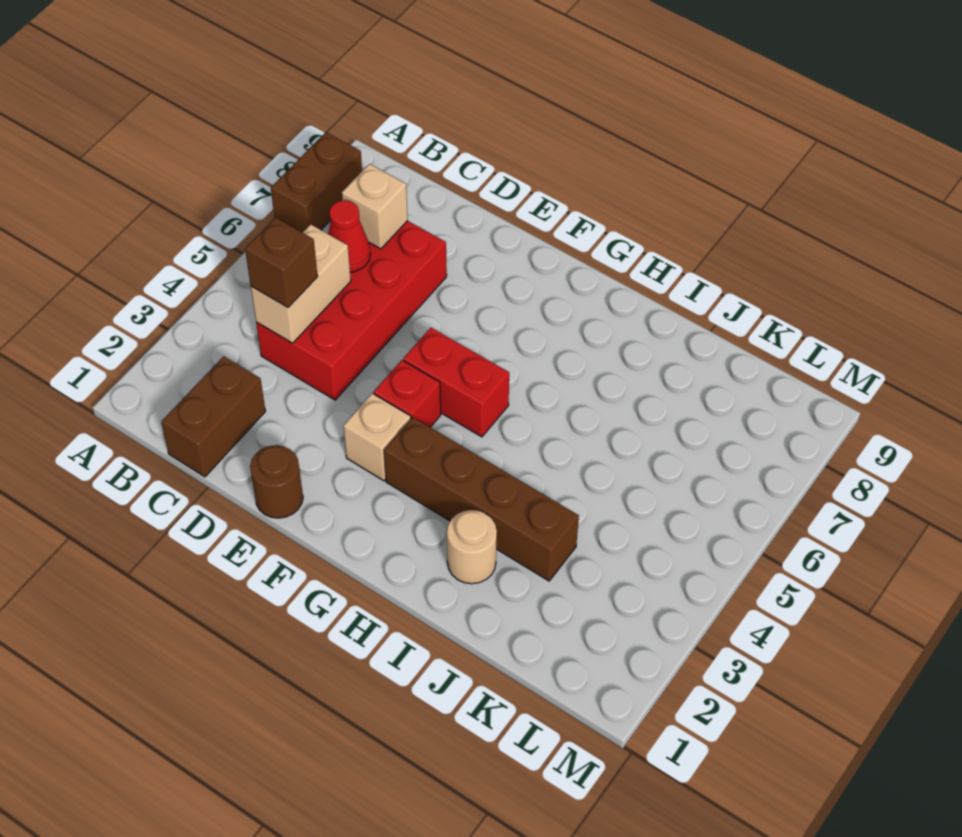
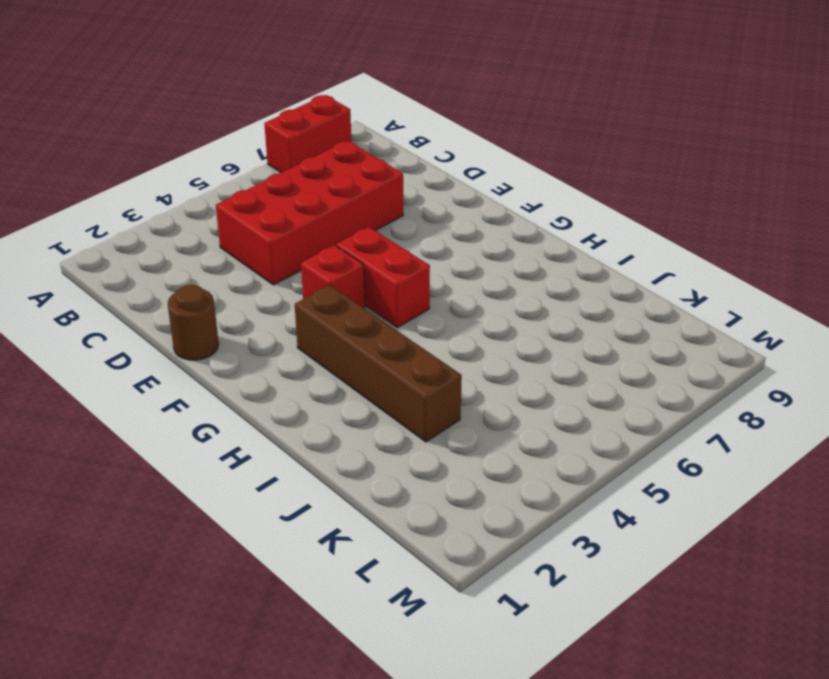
red 1x2 brick [264,95,351,173] -> brown 1x2 brick [271,132,362,233]
none -> brown 1x2 brick [161,356,266,477]
none -> tan 1x1 brick [343,393,411,481]
none -> tan 1x1 round brick [447,510,497,584]

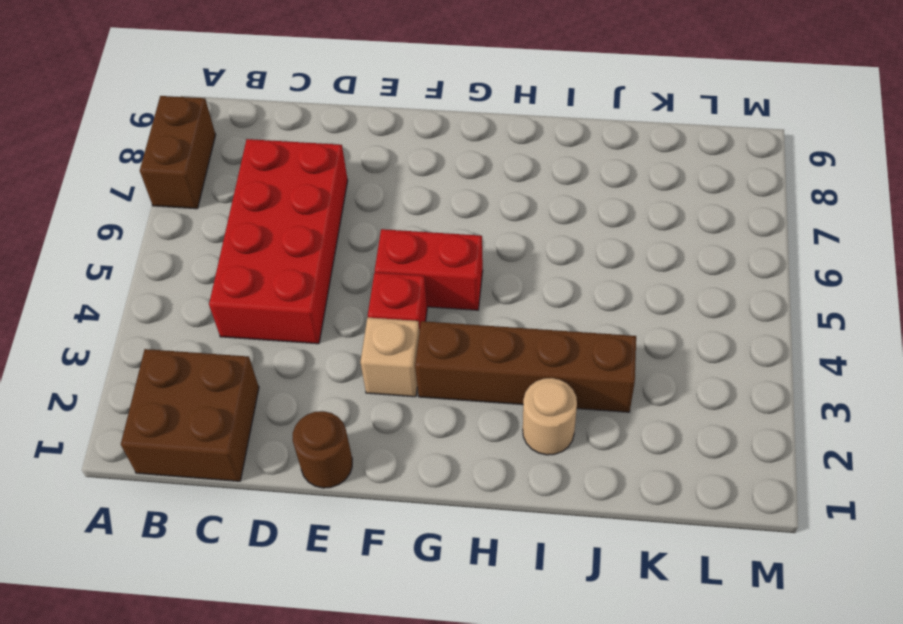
brown 2x2 brick [121,349,259,481] -> brown 1x2 brick [161,356,266,477]
none -> tan 1x2 brick [251,224,351,343]
none -> red 1x1 cone [328,201,370,272]
none -> tan 1x1 brick [342,164,408,249]

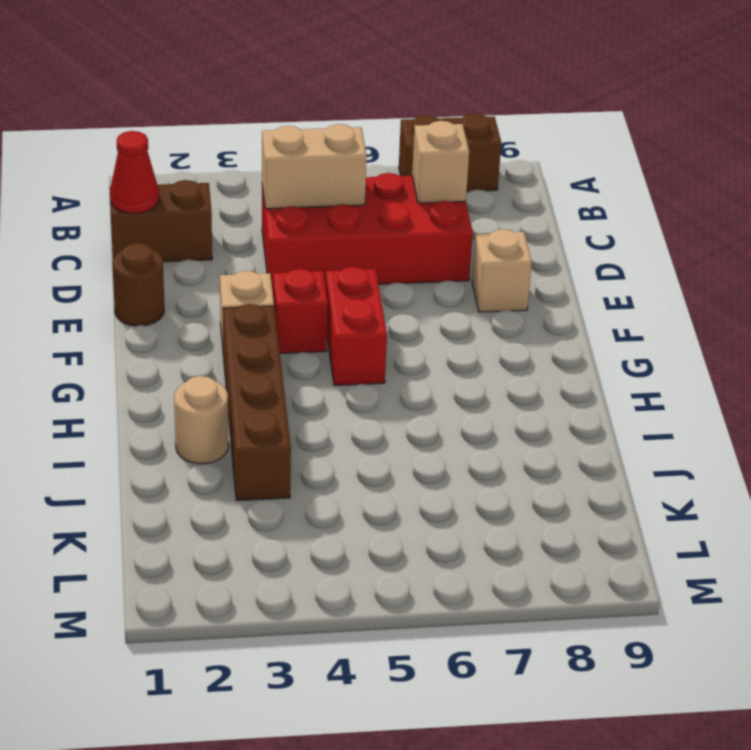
red 1x1 cone [110,131,159,213] -> red 1x1 cone moved to [328,201,370,272]
tan 1x1 brick [472,229,532,312] -> none
none -> brown 1x1 brick [245,218,318,307]

